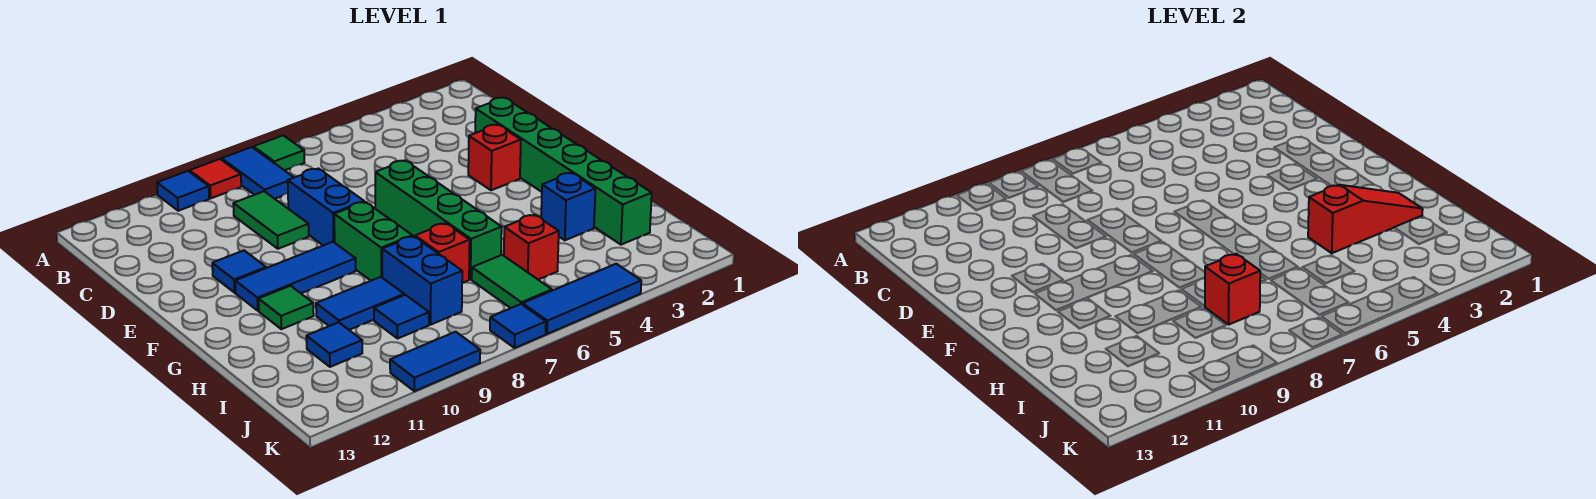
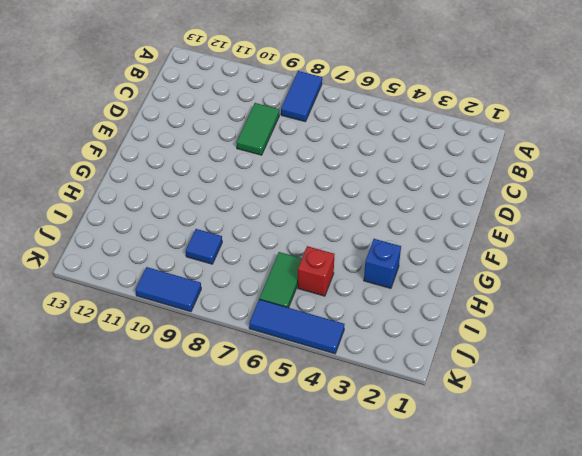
none -> green 1x1 tile [253,135,304,171]
none -> red 1x1 tile [190,159,241,198]
none -> blue 1x1 tile [157,171,209,211]

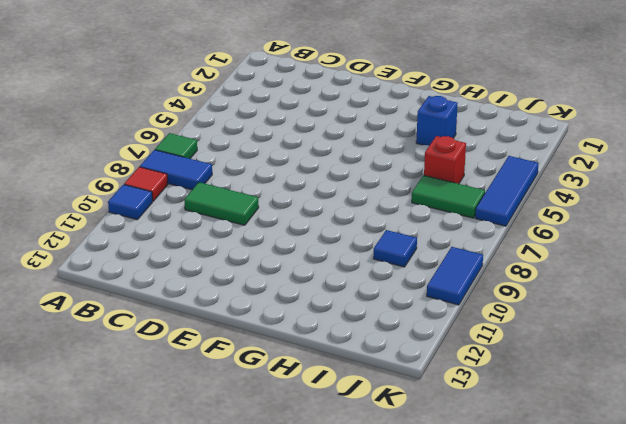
none -> green 1x6 brick [475,98,652,245]
none -> blue 1x2 brick [288,169,364,245]
none -> red 1x1 brick [468,125,521,190]

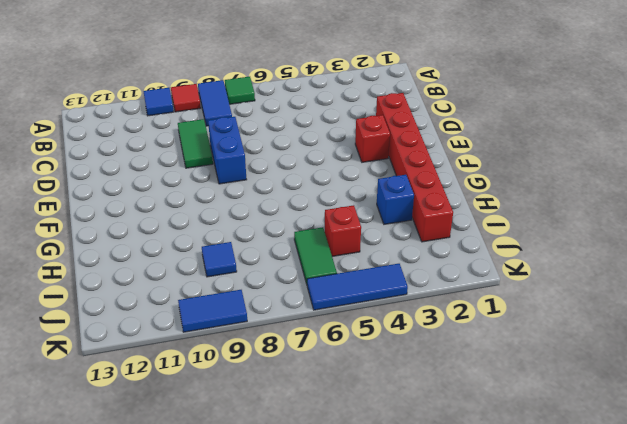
red 1x6 brick [376,93,453,242] -> green 1x6 brick [475,98,652,245]
none -> green 1x4 brick [375,160,502,279]
none -> blue 1x1 tile [212,251,266,293]
none -> green 1x2 brick [334,202,412,281]

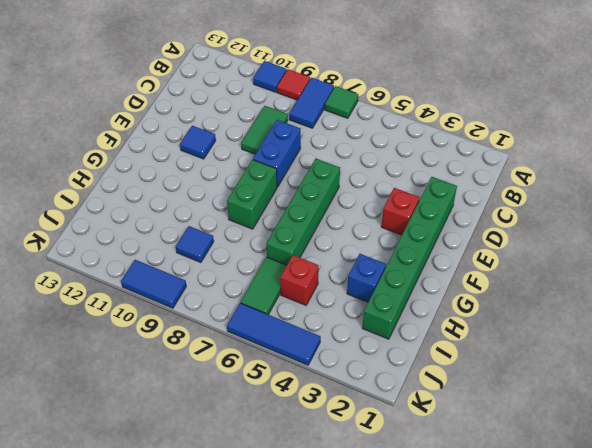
none -> blue 1x3 tile [235,242,356,311]
none -> green 1x1 tile [259,286,314,329]
none -> red 1x1 brick [415,223,470,283]

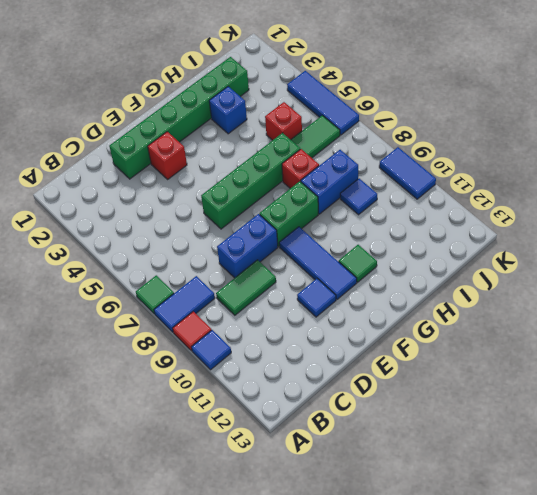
none -> blue 1x2 tile [316,277,404,330]
none -> blue 1x1 tile [306,322,362,367]
none -> blue 1x1 tile [490,304,546,348]

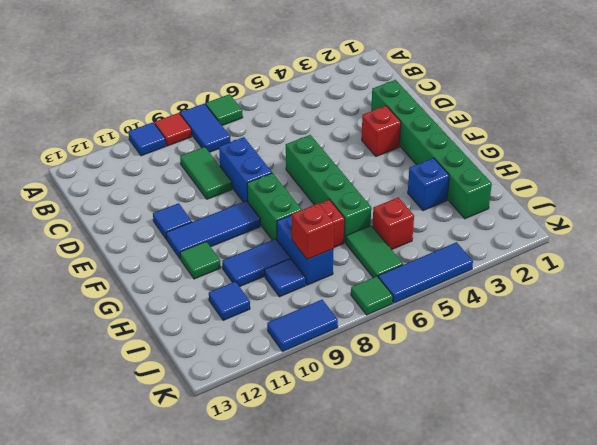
green 1x1 tile [351,276,393,315] -> blue 1x1 tile [490,304,546,348]
none -> red 1x3 slope [1308,185,1423,253]

